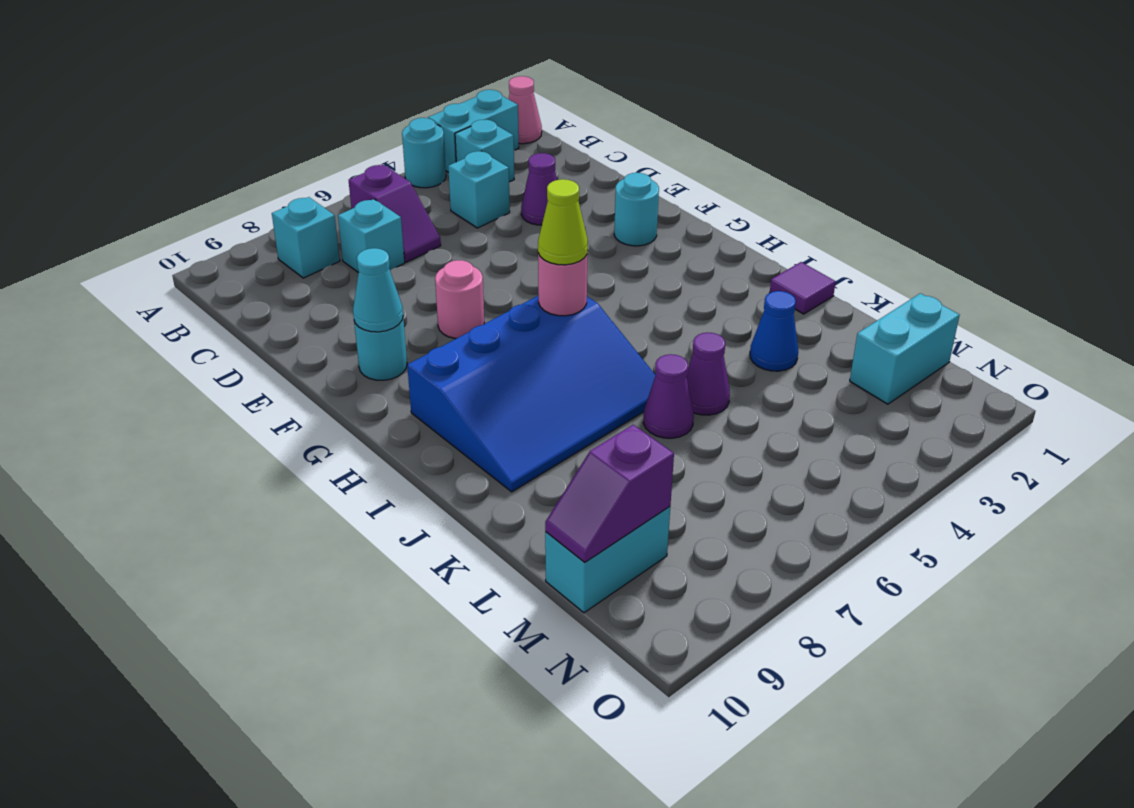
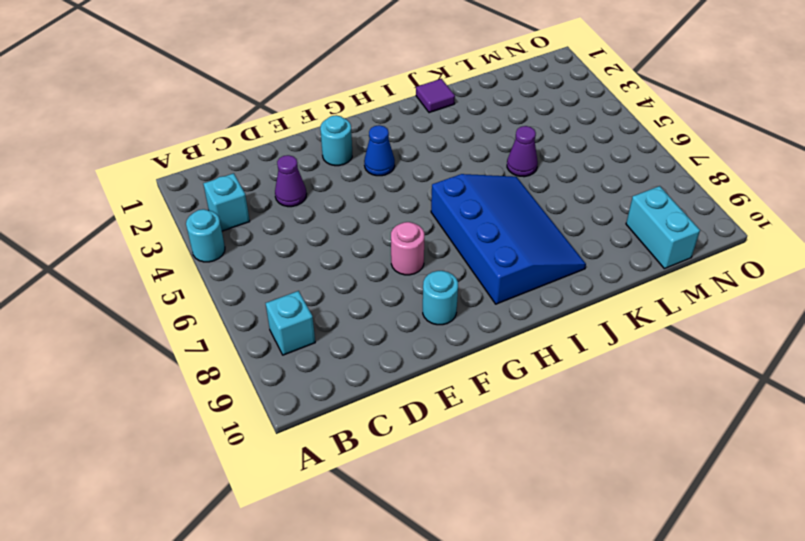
blue 1x1 cone [364,125,395,176] -> blue 1x1 cone moved to [750,291,798,371]
none -> pink 1x1 cone [509,76,542,144]
none -> cyan 1x2 brick [428,90,519,172]
none -> purple 1x2 slope [349,165,441,262]

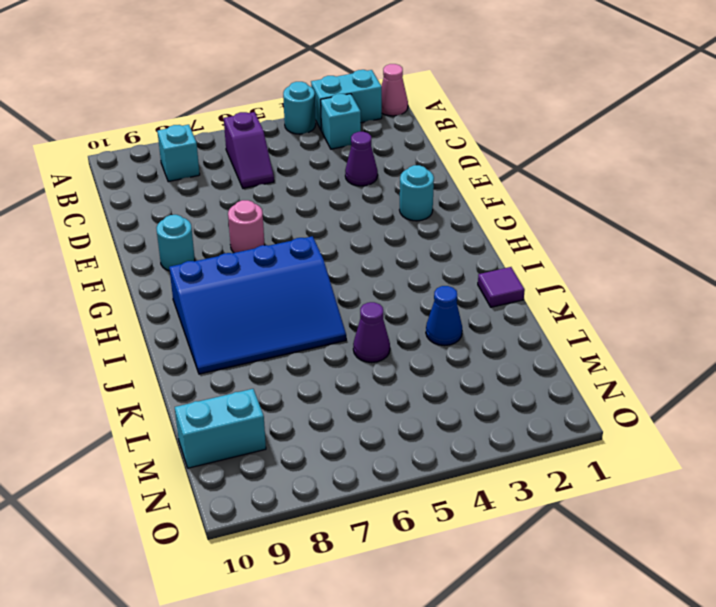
none -> cyan 1x1 brick [448,151,510,228]
none -> cyan 1x1 brick [338,199,405,273]
none -> purple 1x1 cone [643,354,694,438]

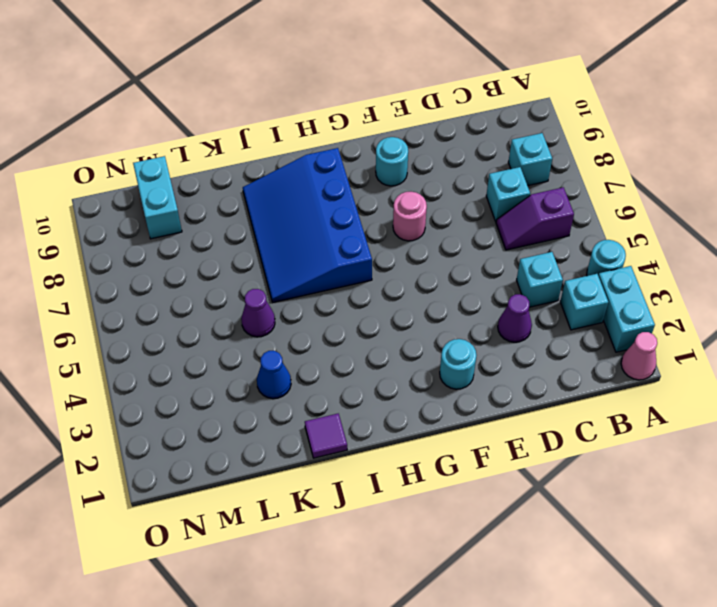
none -> purple 1x1 cone [643,354,694,438]
none -> cyan 1x2 brick [850,293,960,404]
none -> cyan 1x1 cone [353,248,403,332]

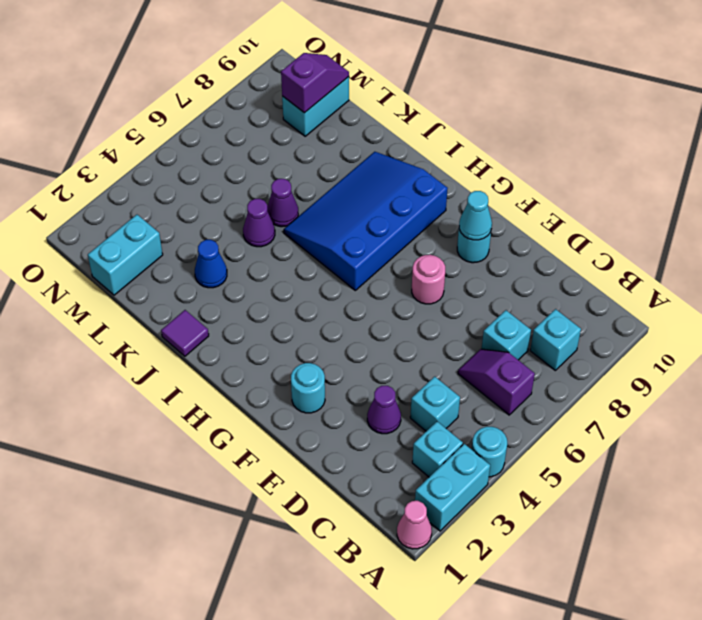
none -> pink 1x1 round brick [538,251,588,316]
none -> lime 1x1 cone [538,179,588,265]

